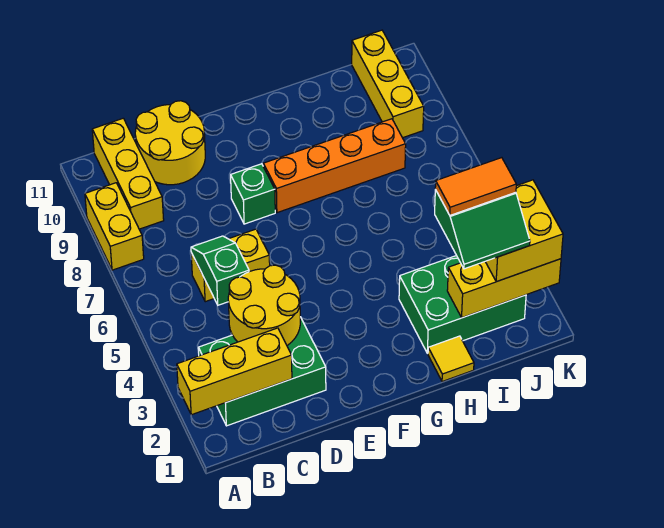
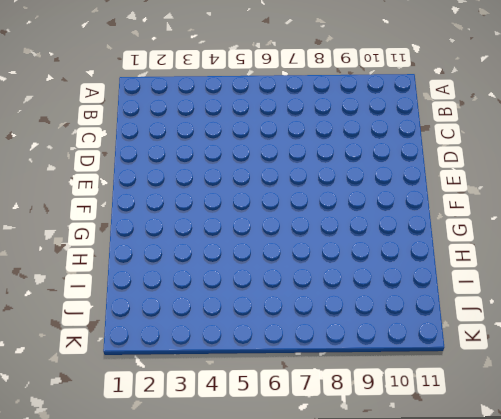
none -> yellow 1x2 brick [85,183,144,270]
none -> green 2x3 brick [198,317,326,426]
none -> yellow 1x3 brick [92,118,164,229]

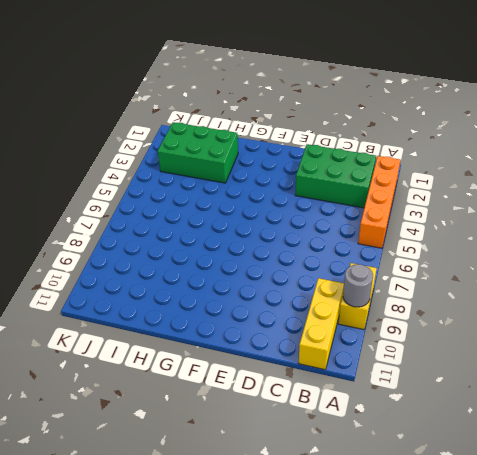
orange 1x4 brick [358,156,400,248] -> orange 1x4 brick turned to [263,119,406,213]
grey 1x1 round brick [343,264,373,307] -> none
none -> yellow 1x2 brick [191,229,270,302]
none -> yellow 2x2 round brick [135,101,205,185]
none -> green 1x1 brick [231,164,275,224]

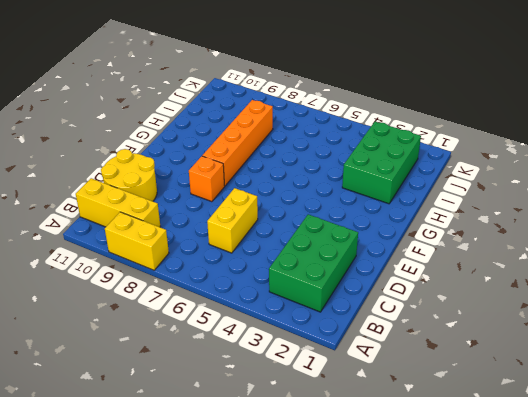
orange 1x1 brick [189,156,225,202] -> green 1x1 brick [231,164,275,224]
none -> yellow 1x1 tile [428,336,474,382]
none -> yellow 1x3 brick [352,30,424,138]
none -> yellow 1x3 brick [177,328,292,415]

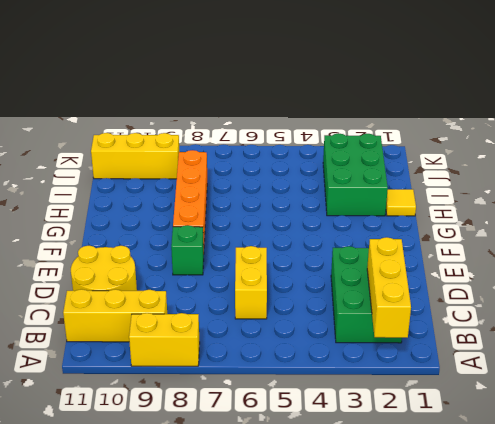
none -> yellow 2x2 round brick [228,265,300,345]
none -> green 1x2 slope [191,236,249,305]
none -> yellow 1x3 brick [447,259,561,318]

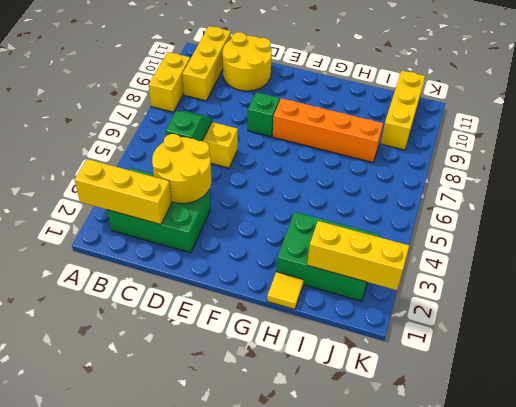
none -> yellow 2x2 brick [485,180,563,282]
none -> green 2x2 slope [435,190,530,269]
none -> orange 1x2 tile [435,158,516,215]

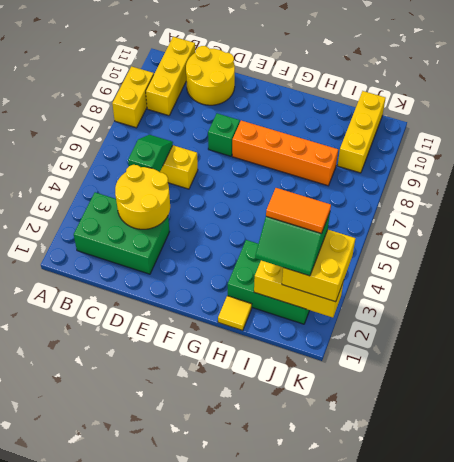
none -> yellow 1x3 brick [177,328,292,415]

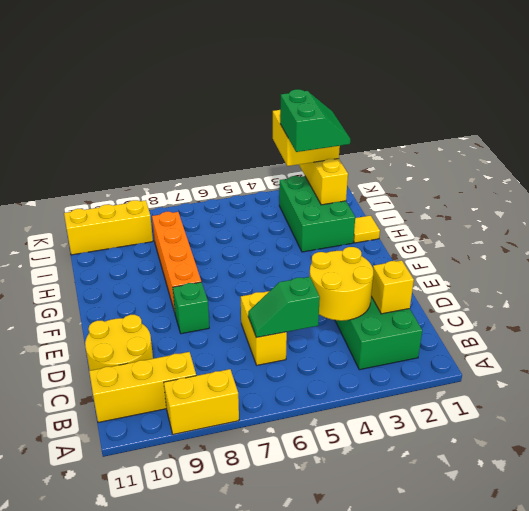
yellow 1x1 brick [371,260,414,314] -> yellow 1x3 brick [177,328,292,415]
none -> orange 1x2 tile [435,158,516,215]

